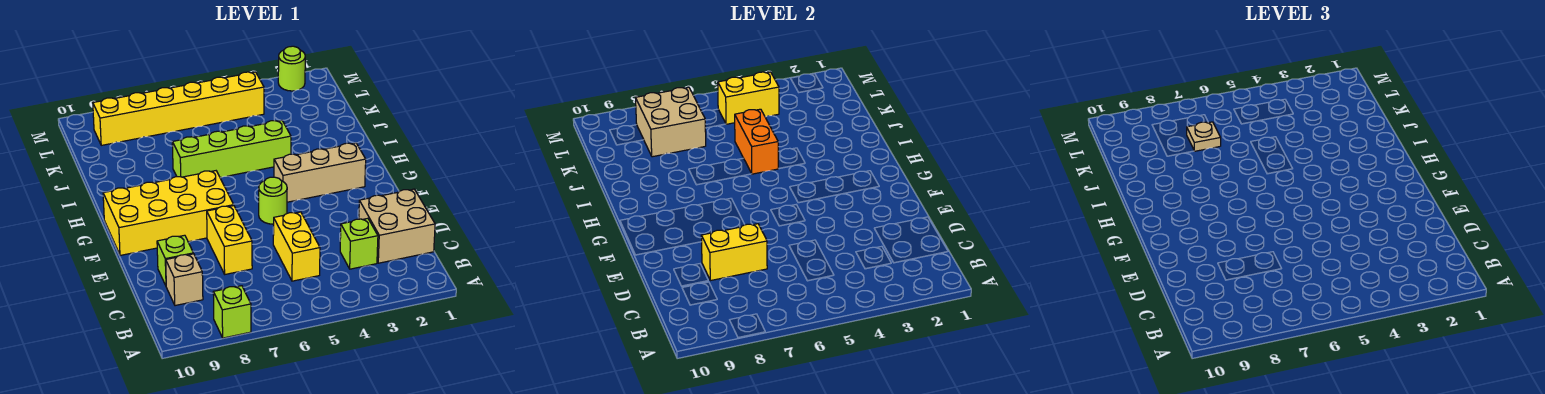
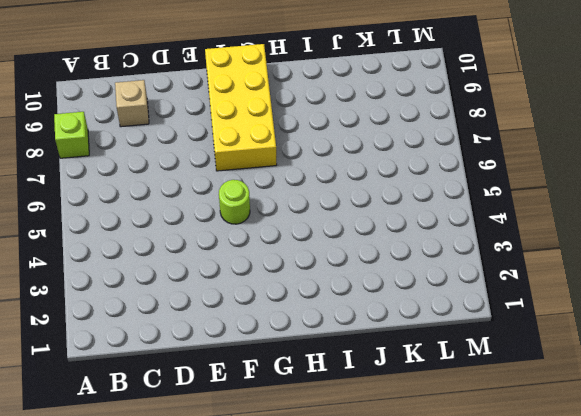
none -> tan 2x2 brick [359,189,435,263]
none -> lime 1x1 brick [340,218,378,269]
none -> yellow 1x2 brick [273,212,320,281]

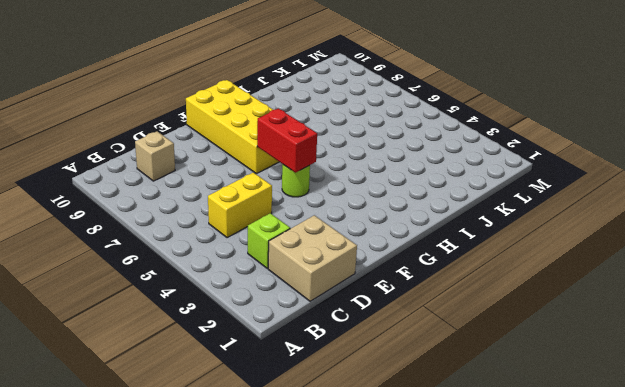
red 1x2 brick [257,108,317,173] -> none
none -> lime 1x1 brick [213,286,251,338]
none -> yellow 1x2 brick [207,206,252,274]
none -> lime 1x1 brick [157,235,193,285]

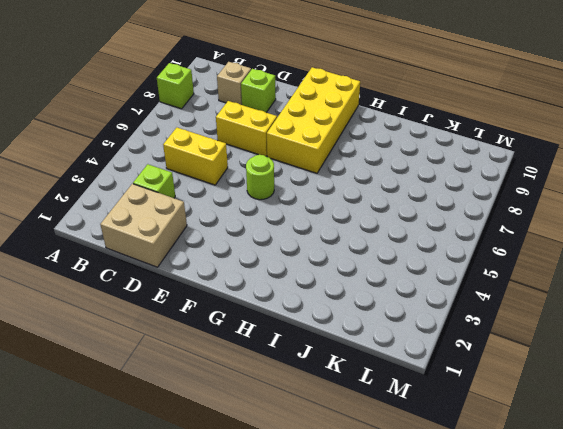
none -> tan 1x3 brick [274,143,366,202]
none -> lime 1x4 brick [172,120,291,178]
none -> yellow 1x6 brick [93,72,264,145]

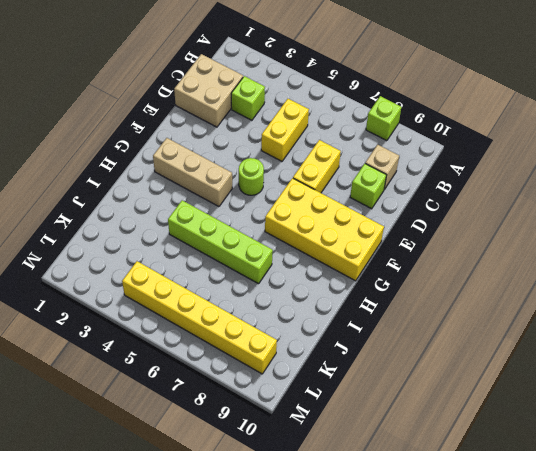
none -> lime 1x1 round brick [278,46,305,91]
none -> yellow 1x2 brick [701,224,767,281]
none -> orange 1x2 brick [735,109,779,174]

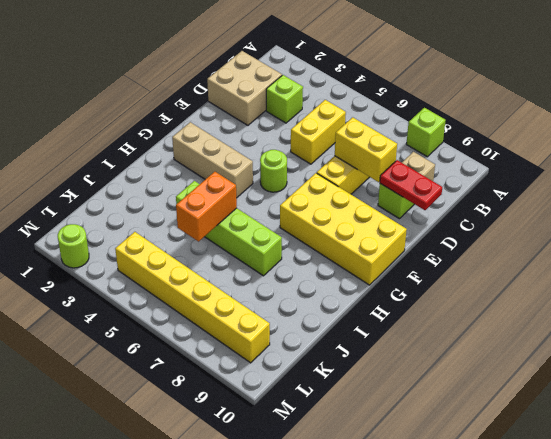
red 1x2 plate [380,160,442,210] -> none
none -> tan 2x2 brick [636,87,706,157]
none -> yellow 1x2 brick [718,72,779,124]
none -> tan 1x1 plate [1187,122,1221,151]

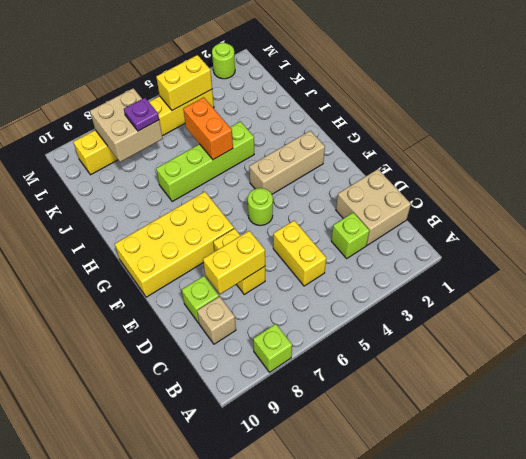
purple 1x1 plate [124,98,159,131] -> tan 1x1 plate [1187,122,1221,151]

